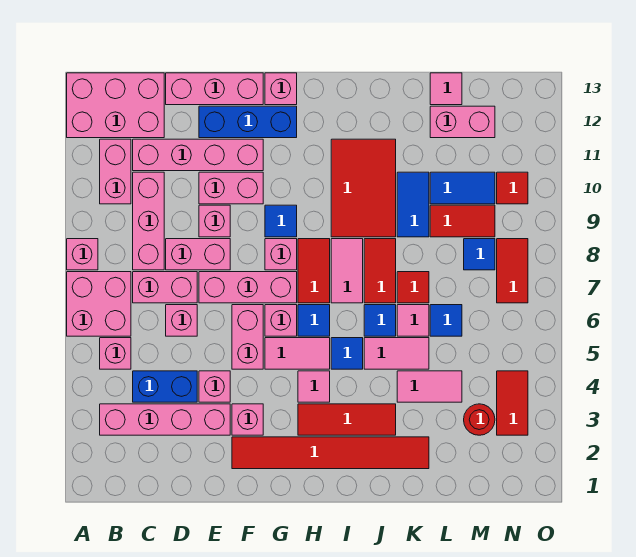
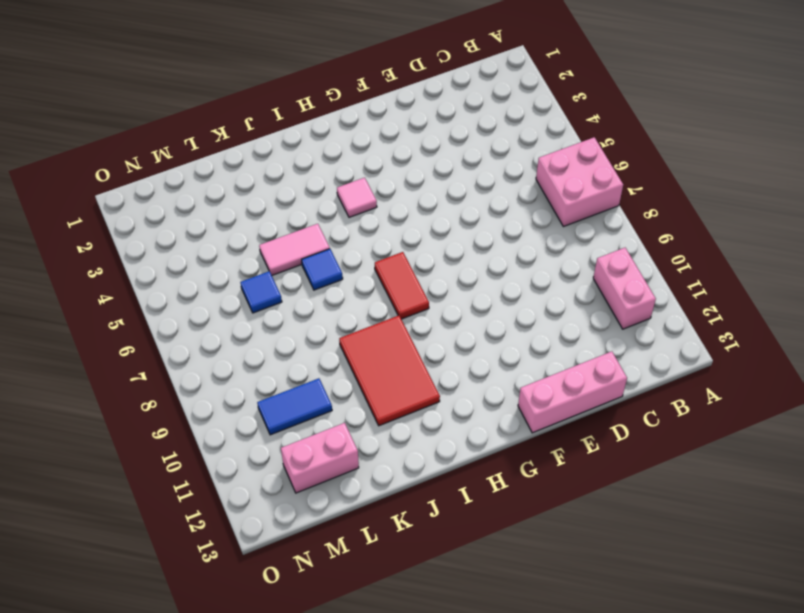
none -> pink 1x1 brick [67,239,98,270]
none -> pink 2x3 brick [67,73,164,138]
none -> pink 1x4 brick [100,404,230,435]
none -> pink 1x1 brick [100,338,131,369]

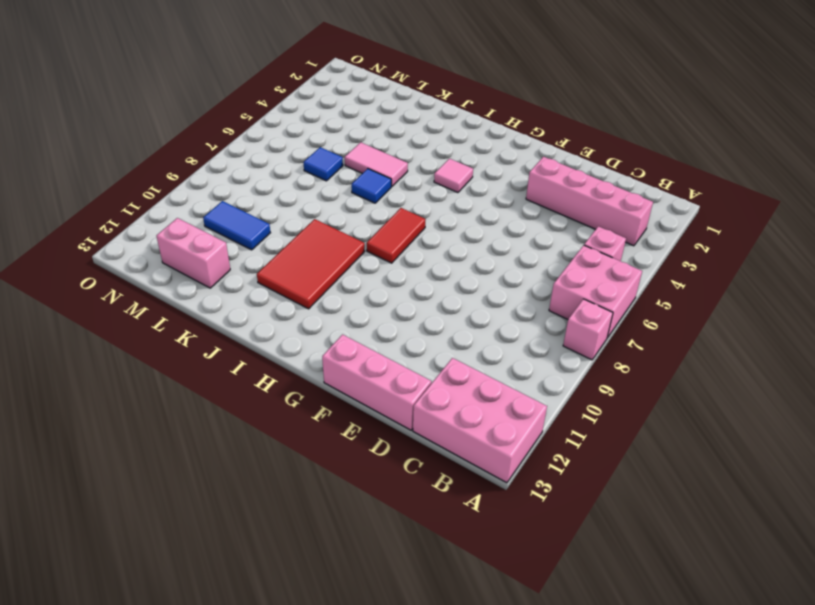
none -> pink 1x2 brick [100,139,131,204]
none -> blue 1x2 brick [133,371,197,402]
none -> pink 1x2 brick [133,272,197,303]
none -> pink 1x3 brick [133,172,164,270]

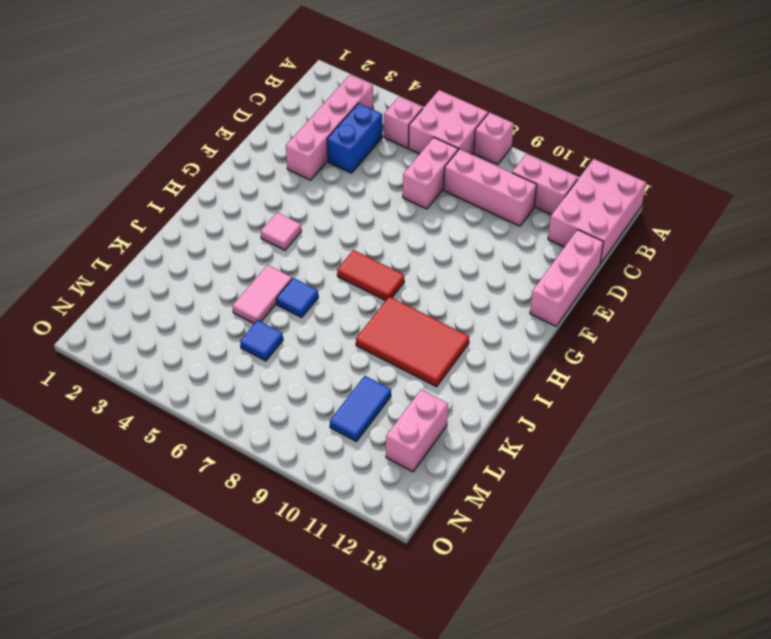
none -> pink 1x4 brick [133,139,263,171]
none -> pink 1x1 brick [166,305,197,336]
none -> pink 1x2 brick [166,239,230,270]
none -> pink 1x1 brick [199,371,230,402]

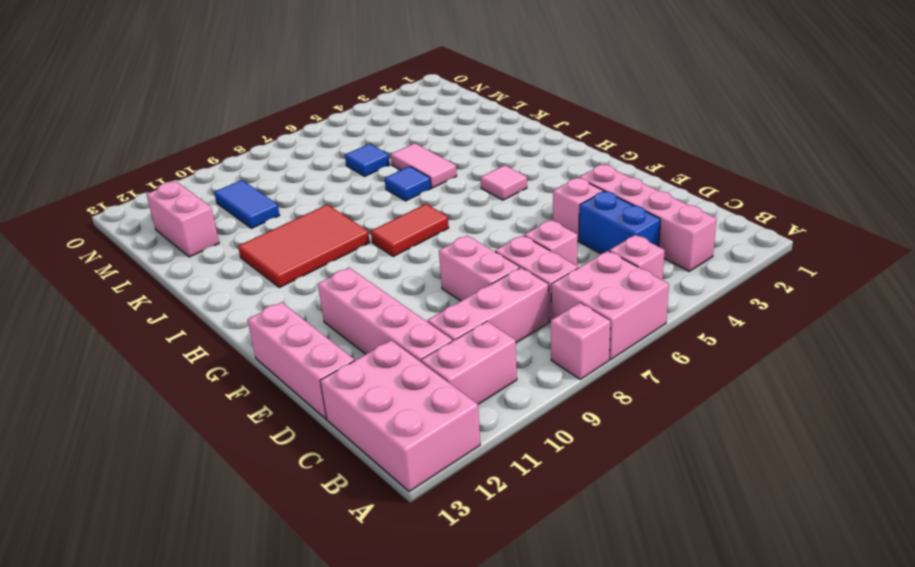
none -> pink 1x3 brick [199,272,297,303]
none -> pink 1x1 brick [199,205,230,237]
none -> pink 1x2 brick [199,172,263,204]
none -> blue 1x3 brick [199,106,297,138]

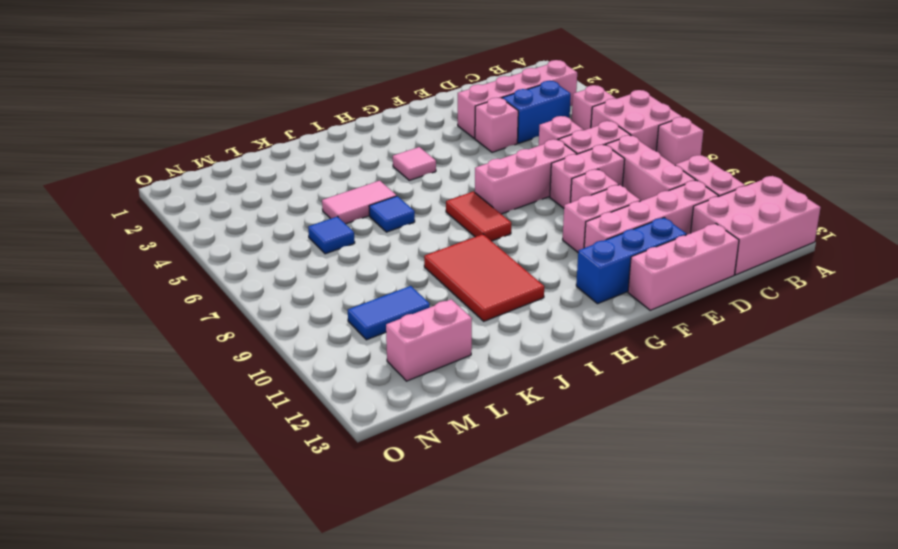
none -> red 1x6 tile [232,437,429,469]
none -> pink 1x1 brick [232,404,263,435]
none -> pink 1x2 brick [232,305,263,369]
none -> pink 1x2 tile [265,338,330,369]

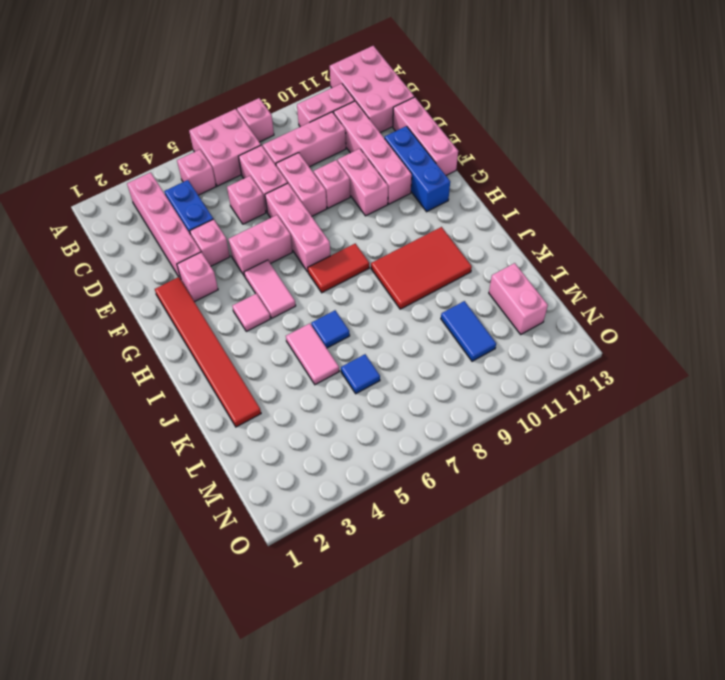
none -> pink 1x1 brick [265,305,297,336]
none -> pink 1x1 brick [265,239,297,270]
none -> blue 1x1 tile [265,205,297,237]
none -> pink 1x1 brick [265,73,297,105]

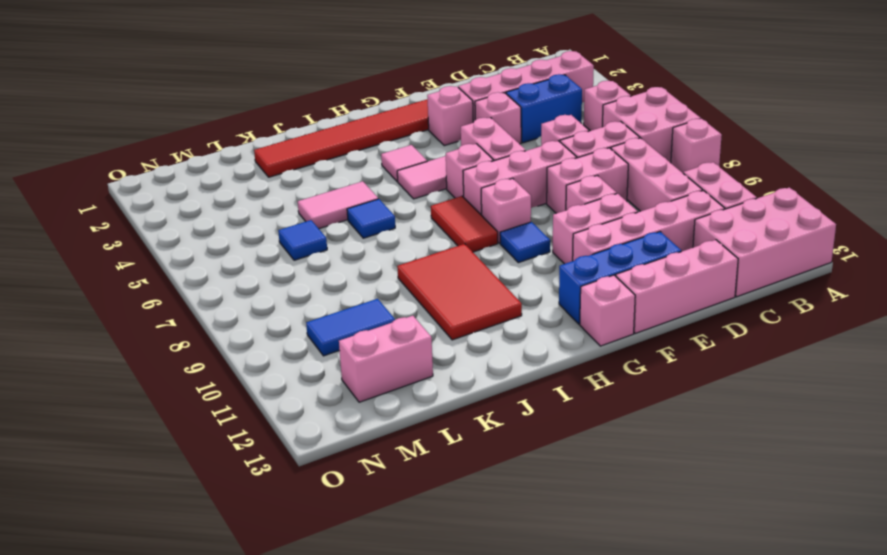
none -> red 1x3 tile [298,404,396,435]
none -> blue 1x1 tile [298,305,330,336]
none -> blue 1x1 tile [331,338,363,369]
none -> pink 1x2 tile [331,239,363,303]

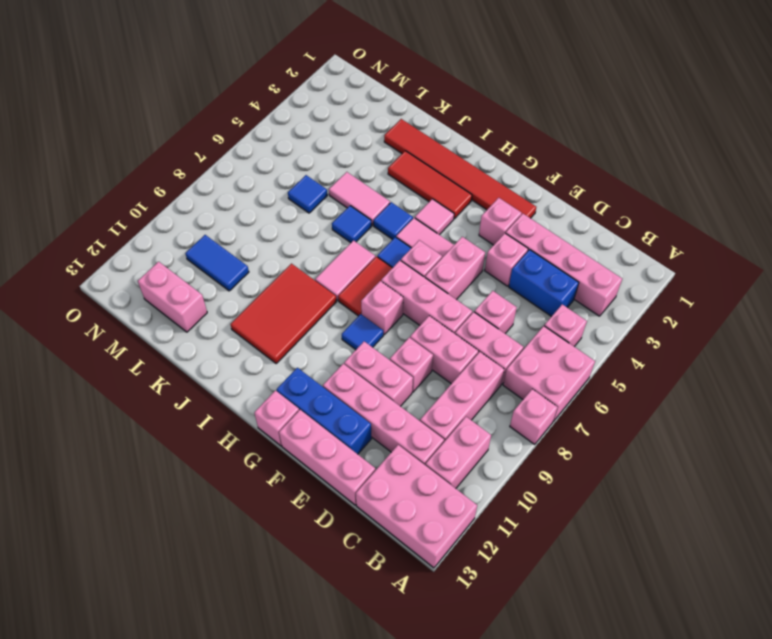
none -> red 1x2 tile [364,239,396,303]
none -> pink 1x2 tile [397,371,462,402]
none -> pink 1x1 tile [397,305,429,336]
none -> red 1x1 tile [397,272,429,303]

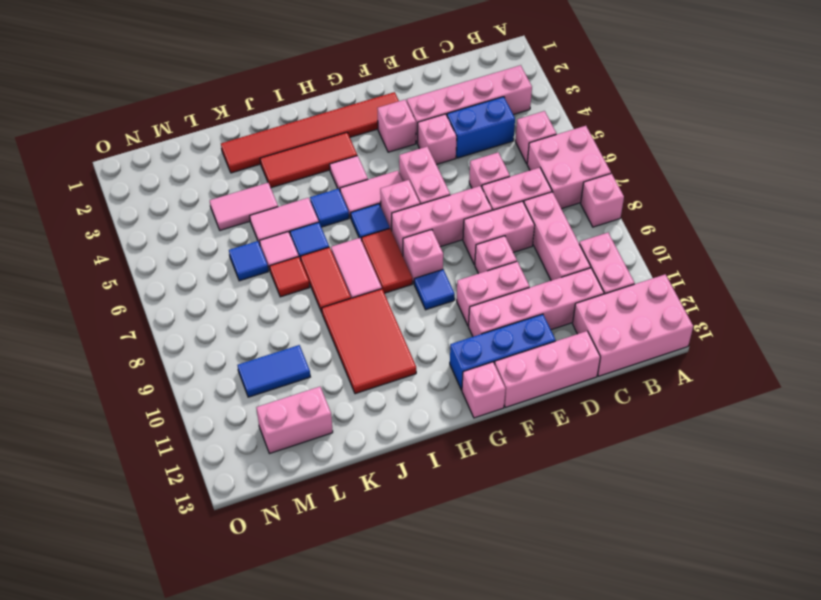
none -> blue 1x2 tile [397,172,429,237]
none -> red 1x2 tile [430,205,495,237]
none -> pink 1x1 tile [430,73,462,105]
none -> red 1x1 round brick [464,404,495,435]

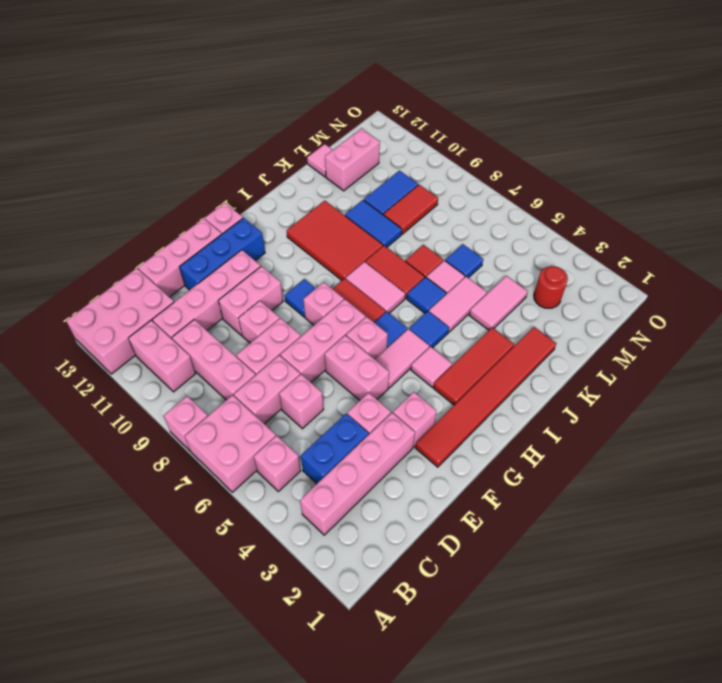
none -> blue 1x1 tile [464,239,495,270]
none -> red 1x2 tile [497,371,528,435]
none -> red 1x2 tile [497,239,528,303]
none -> red 1x1 tile [497,172,528,204]

